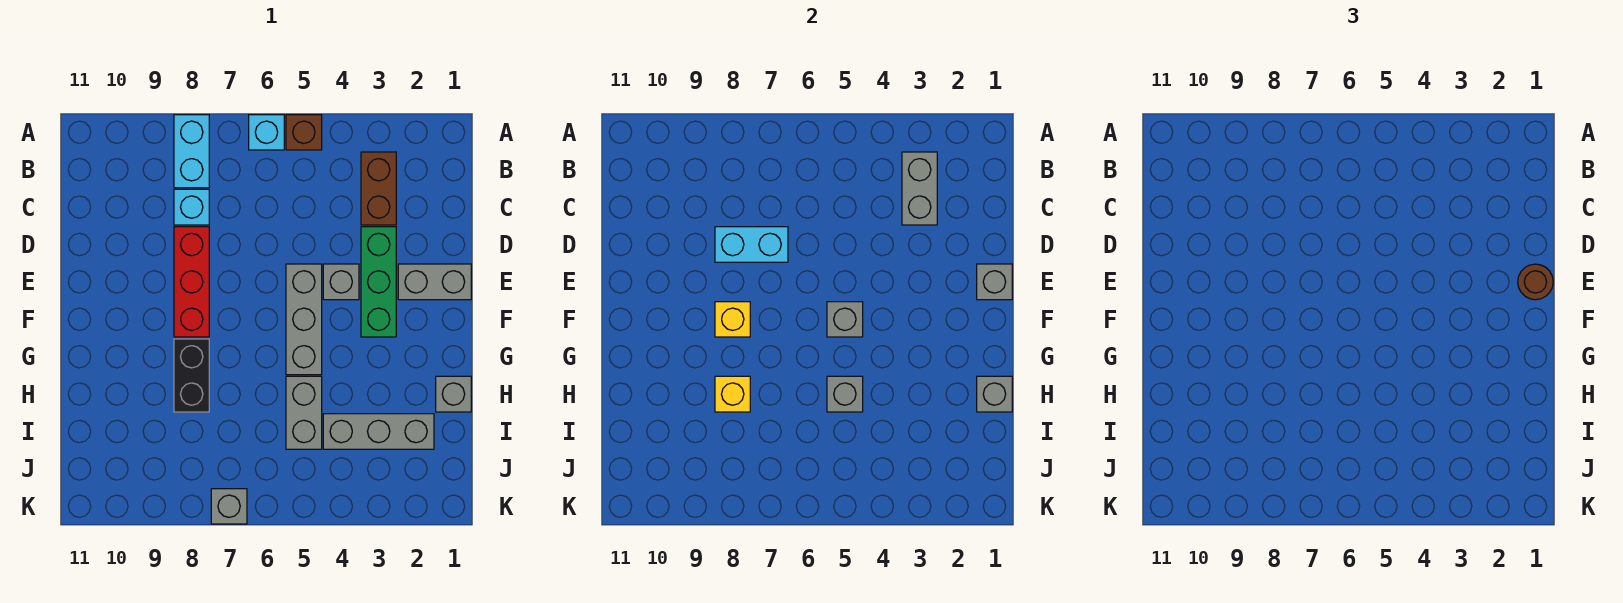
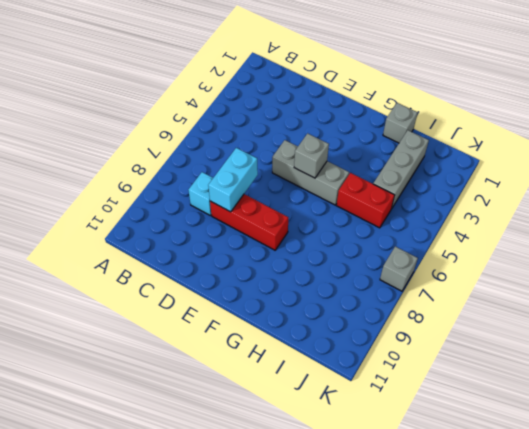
red 1x2 brick [337,173,395,228] -> grey 1x2 brick [286,376,322,449]
none -> brown 1x1 brick [286,115,322,150]
none -> cyan 1x1 brick [249,115,284,150]
none -> cyan 1x2 brick [174,115,209,188]

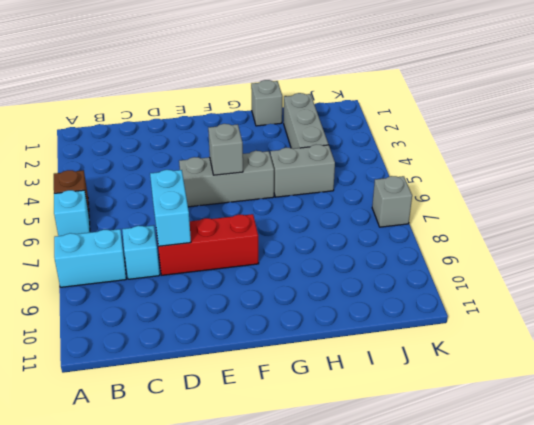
none -> brown 1x2 brick [361,152,396,225]
none -> green 1x3 brick [361,227,396,337]
none -> grey 1x2 brick [398,264,471,300]

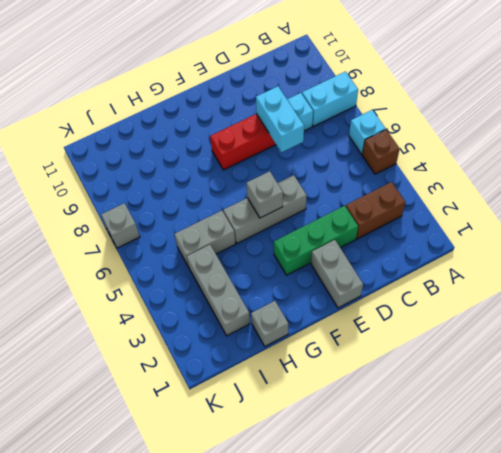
none -> grey 1x1 brick [323,264,359,300]
none -> black 1x2 brick [174,339,209,412]
none -> grey 1x2 brick [902,152,937,225]

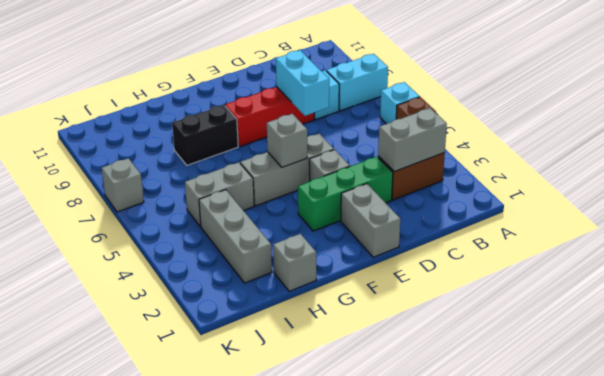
none -> grey 1x1 brick [977,264,1012,300]
none -> yellow 1x1 brick [715,302,750,337]
none -> grey 1x1 brick [977,376,1012,412]

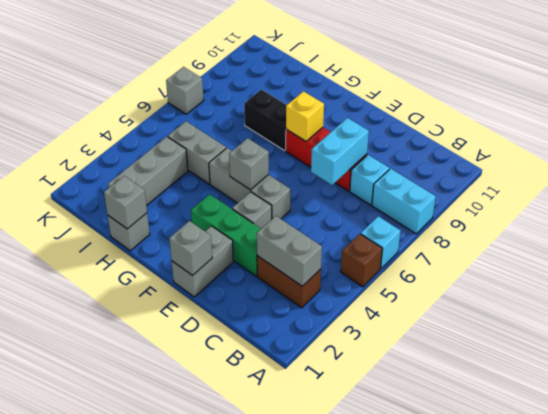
none -> grey 1x1 brick [827,376,863,412]
none -> yellow 1x1 brick [715,376,750,412]
none -> brown 1x1 round brick [1518,264,1553,300]

